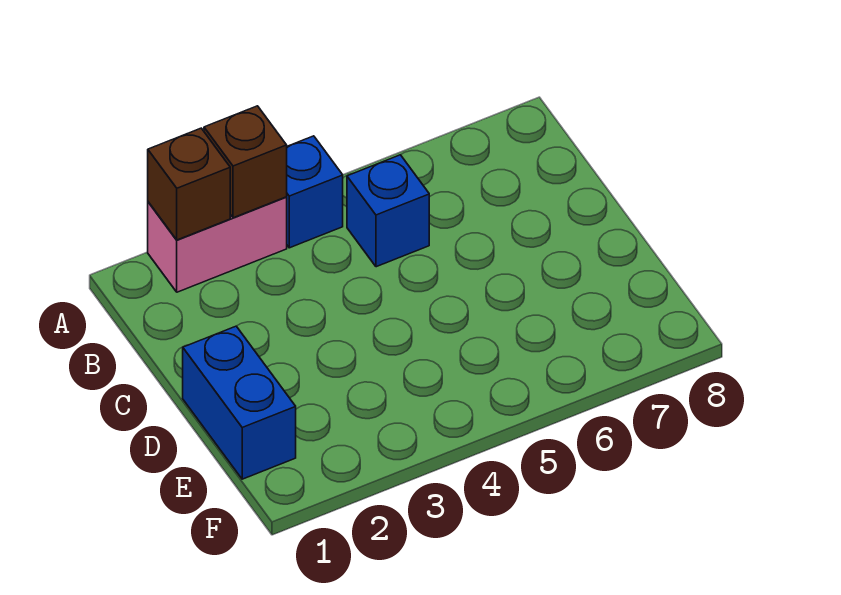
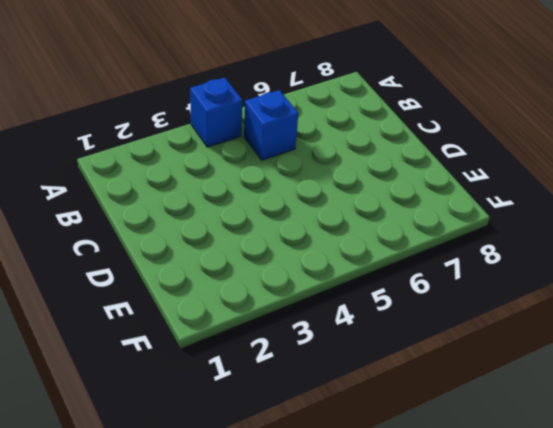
none -> pink 1x2 brick [148,197,287,292]
none -> blue 1x2 brick [183,326,296,479]

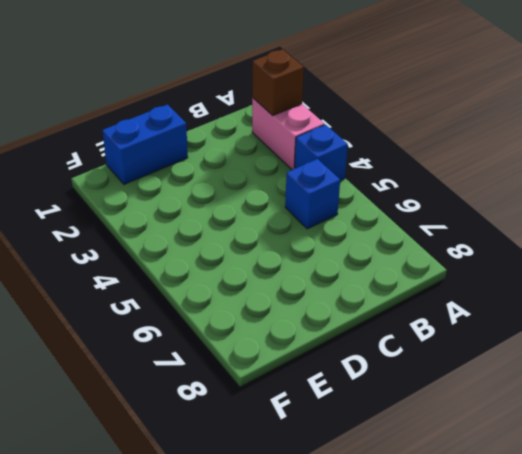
none -> brown 1x1 brick [204,106,287,218]

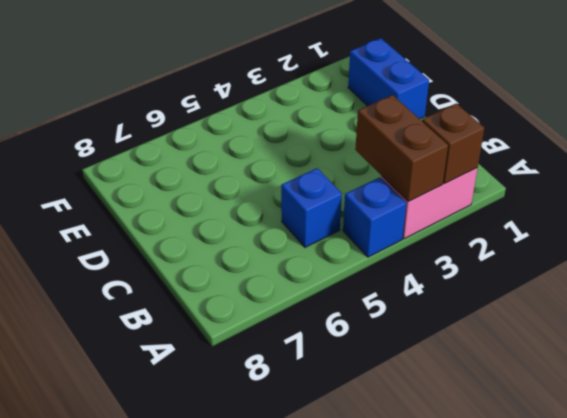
brown 1x2 brick [355,95,448,202] -> brown 1x1 brick [204,106,287,218]

